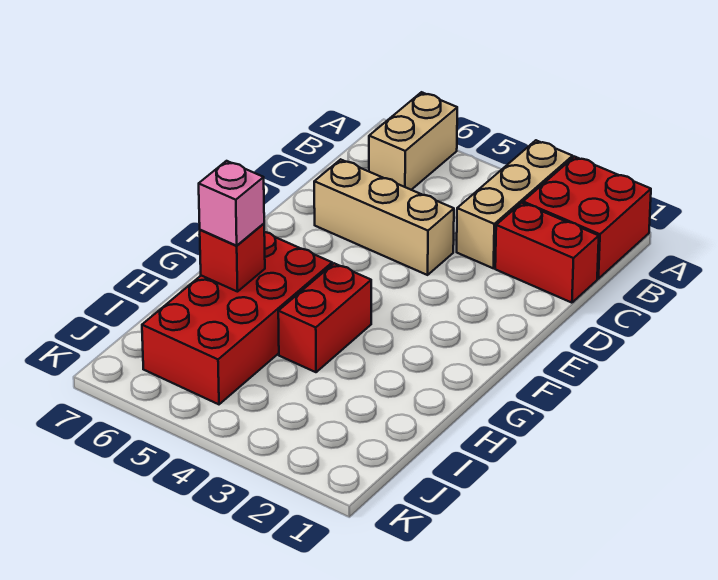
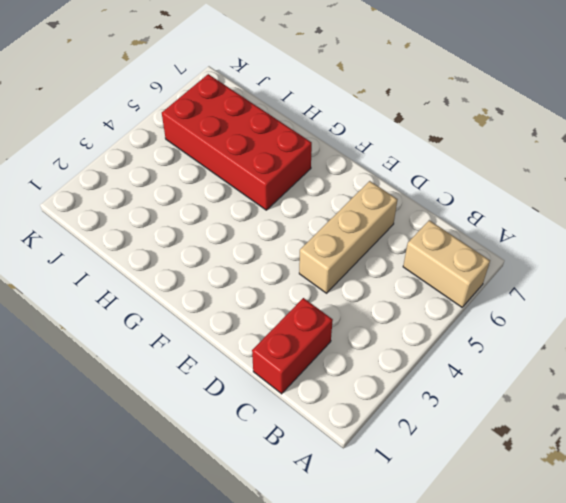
none -> red 2x2 brick [523,157,651,279]
none -> tan 1x3 brick [457,140,573,268]

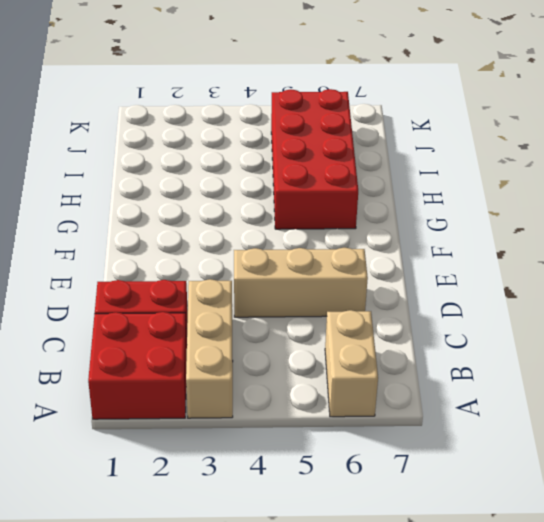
none -> red 1x2 brick [278,263,371,372]
none -> red 1x1 brick [200,224,265,292]

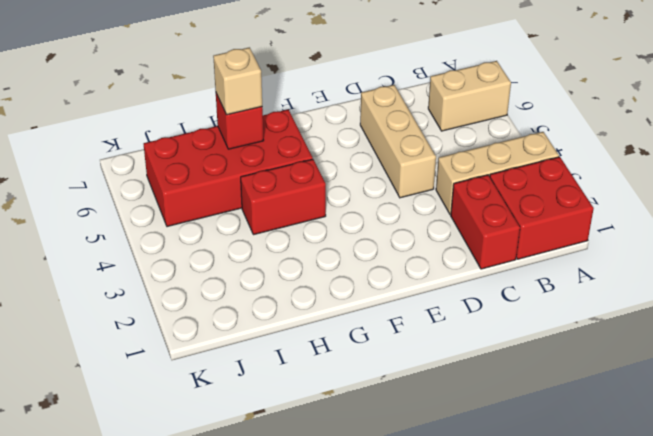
tan 1x1 brick [213,47,262,115] -> pink 1x1 brick [199,161,264,246]

